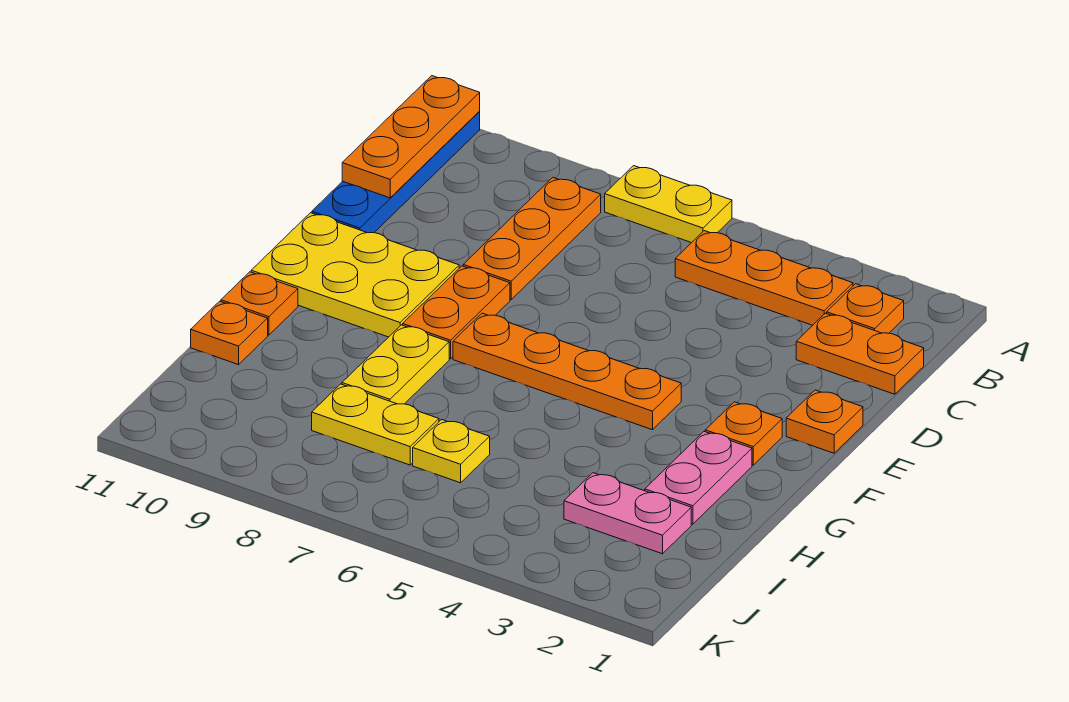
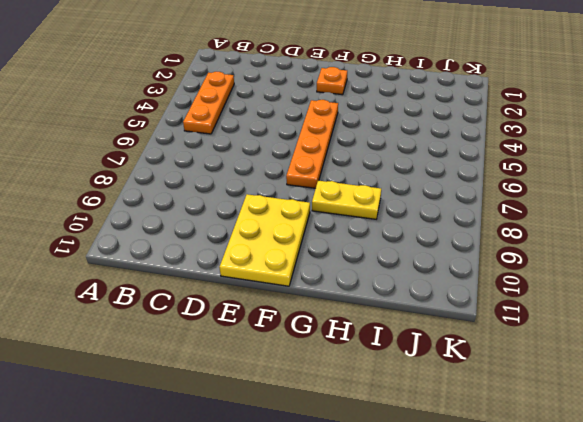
none -> yellow 1x2 plate [605,166,732,243]
none -> blue 1x4 plate [312,112,480,233]
none -> orange 1x1 plate [827,284,904,333]

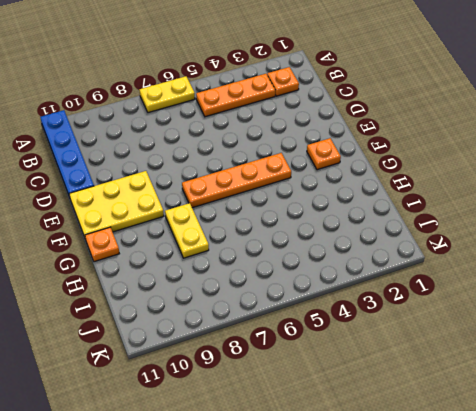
none -> orange 1x3 plate [463,178,601,300]
none -> orange 1x2 plate [796,313,924,394]
none -> orange 1x1 plate [786,390,863,453]

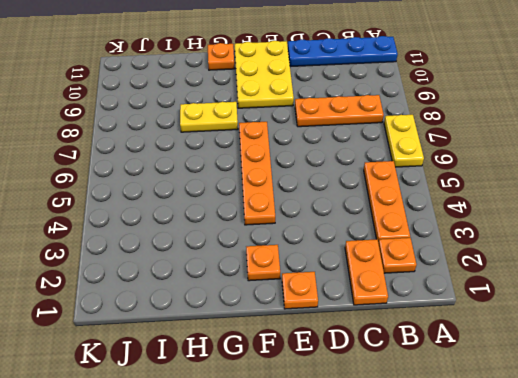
none -> orange 1x2 plate [403,266,510,359]
none -> pink 1x2 plate [645,432,752,524]
none -> orange 1x1 plate [191,301,268,365]

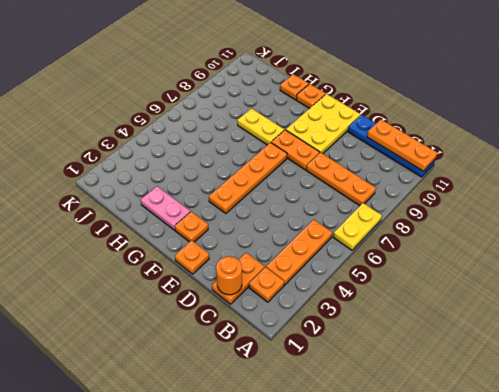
orange 1x1 round brick [216,256,242,295] -> none
none -> pink 1x2 plate [564,473,691,554]
none -> yellow 1x1 plate [413,420,490,483]
none -> yellow 1x2 plate [312,384,439,465]

